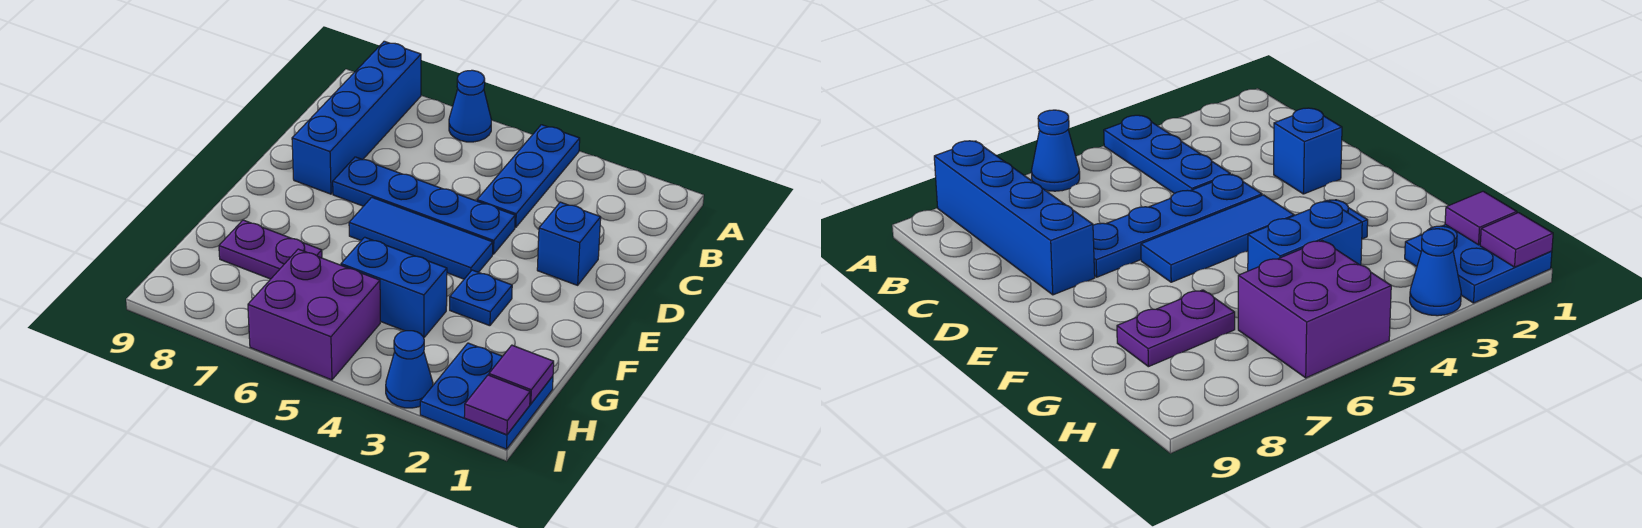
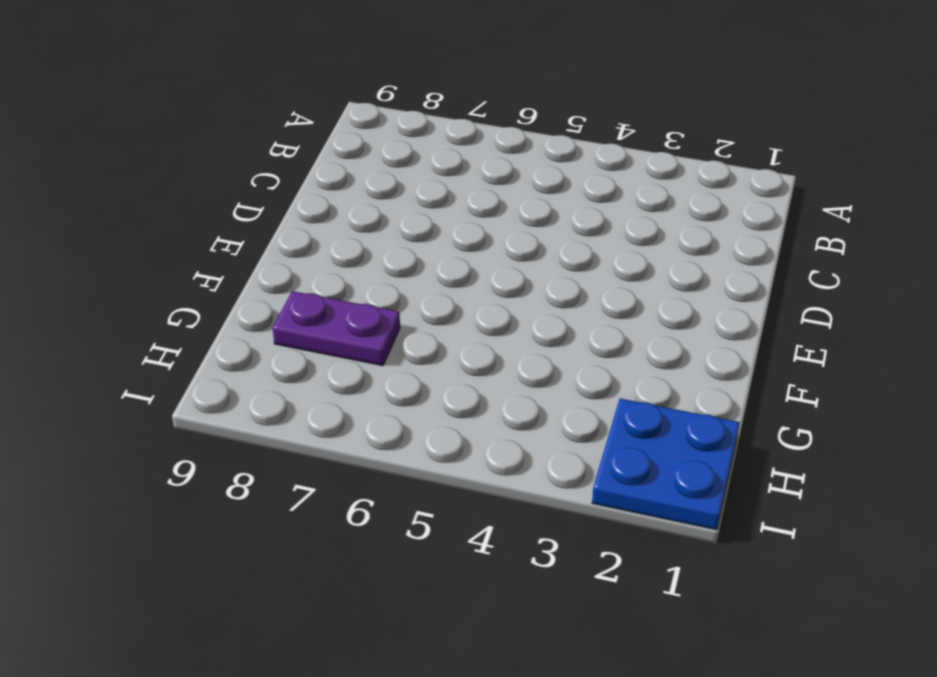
none -> blue 1x3 plate [477,125,580,228]
none -> blue 1x1 cone [449,70,491,142]
none -> blue 1x4 brick [292,41,421,194]

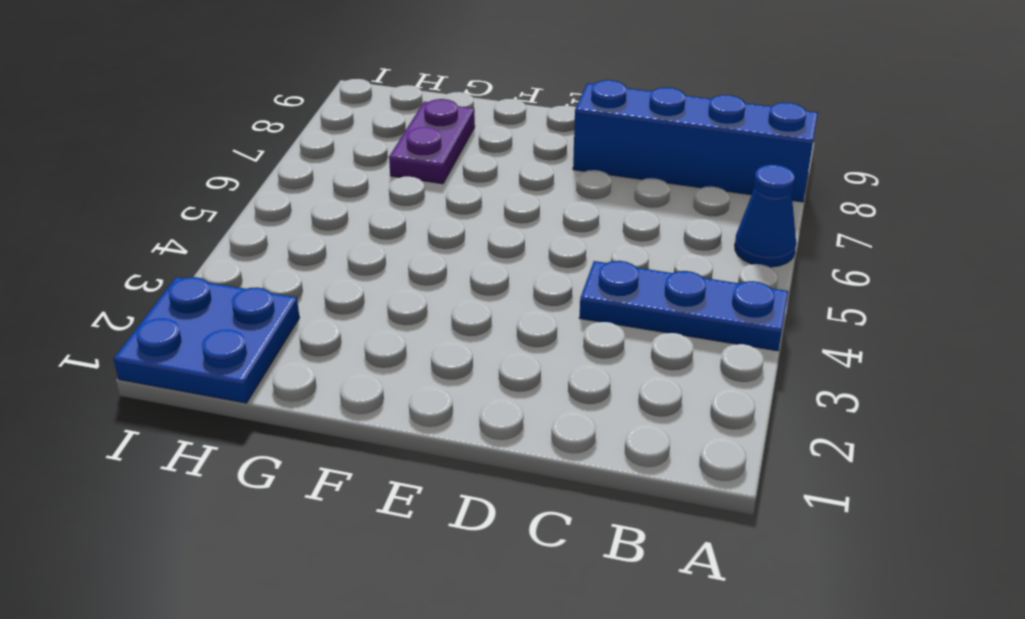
none -> blue 1x1 brick [537,202,601,285]
none -> blue 1x4 plate [333,157,515,254]
none -> blue 1x3 tile [349,197,493,279]

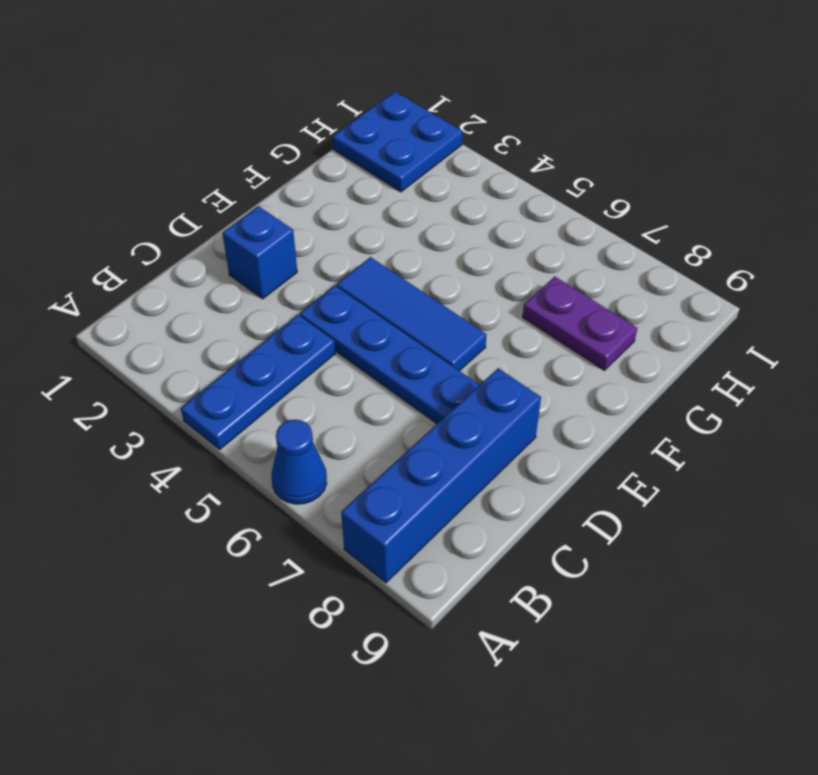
none -> blue 1x1 plate [450,270,512,326]
none -> blue 1x2 brick [341,237,447,337]
none -> purple 2x2 brick [248,249,380,380]

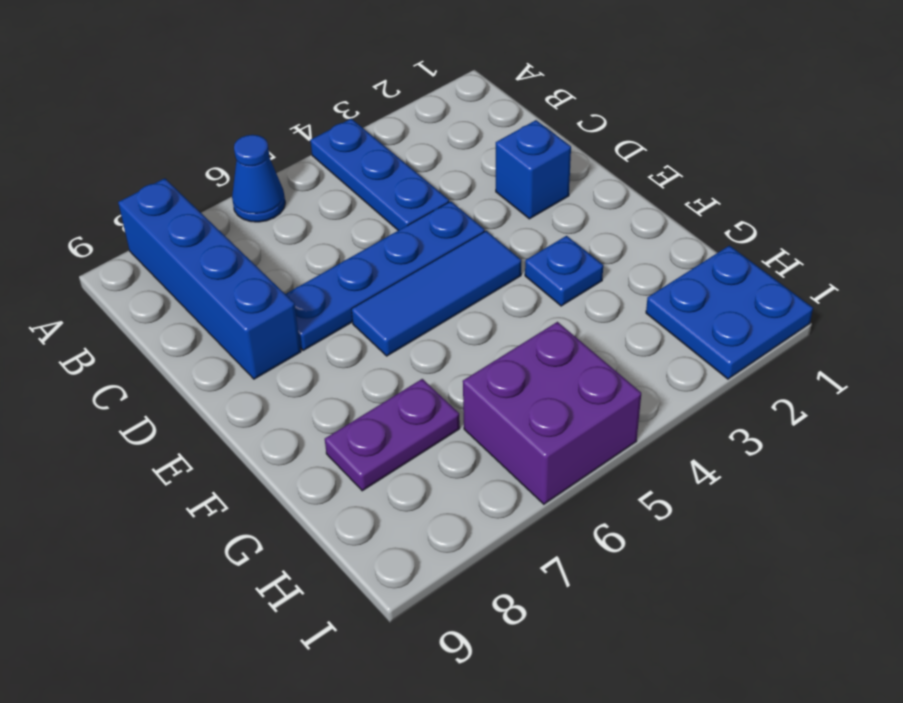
none -> blue 1x2 brick [341,237,447,337]
none -> blue 1x1 cone [386,331,433,408]
none -> purple 1x1 tile [489,345,554,404]

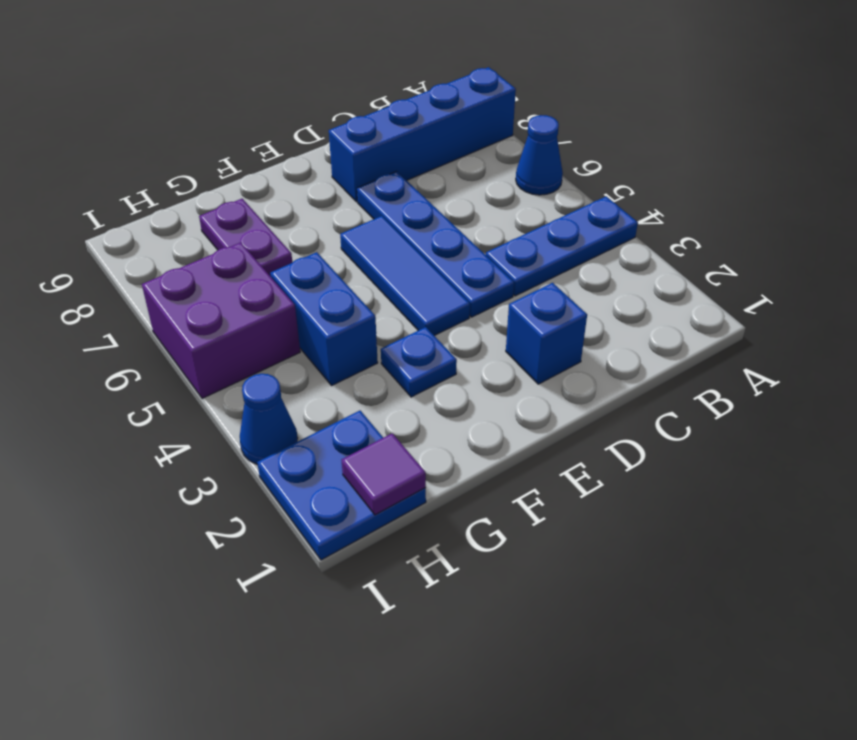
none -> purple 1x1 tile [464,375,530,435]

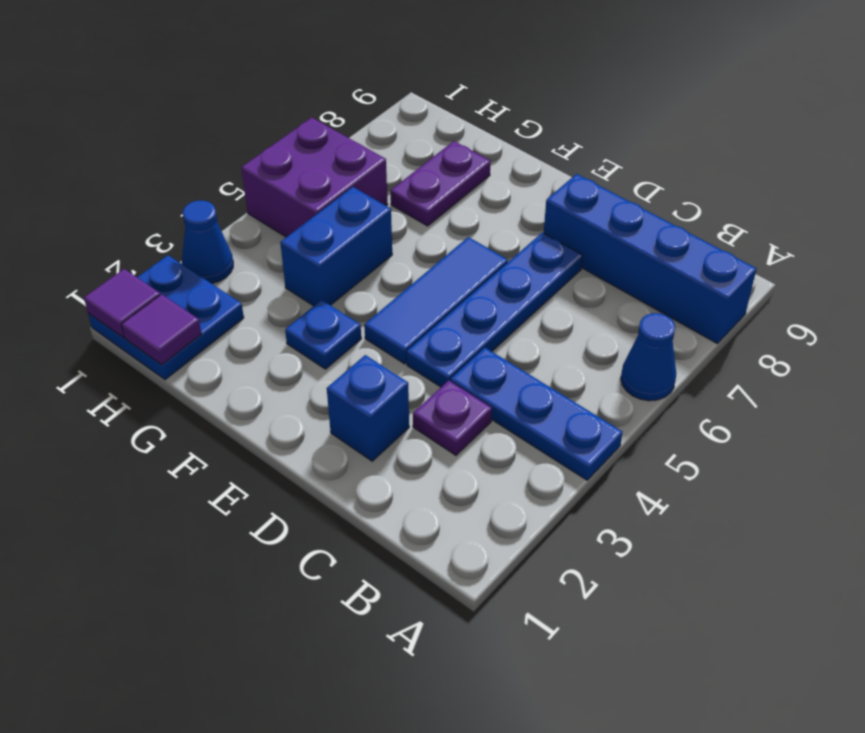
purple 1x1 plate [413,380,492,455] -> none

